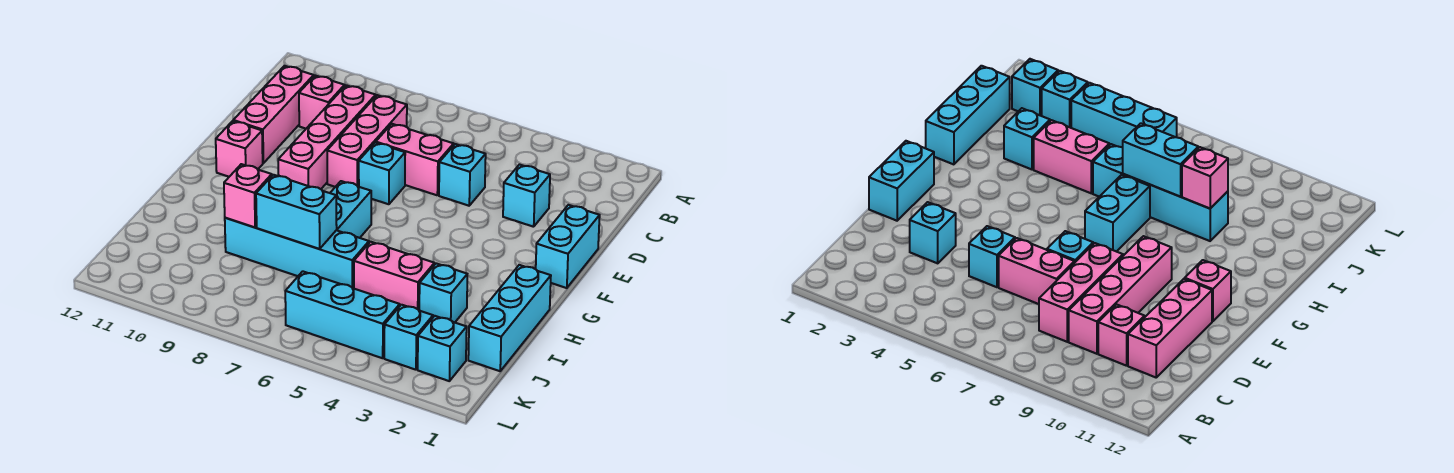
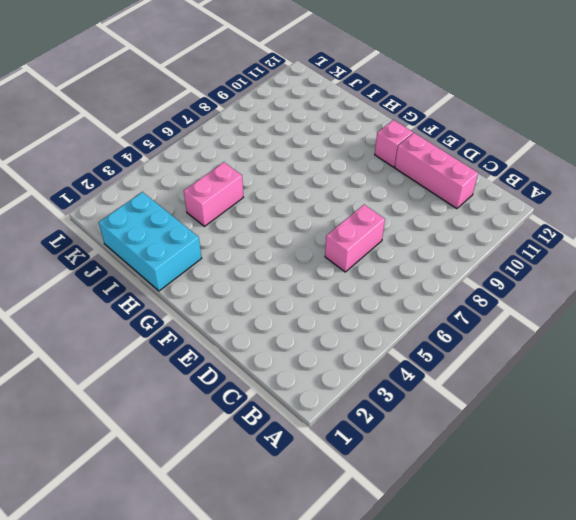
cyan 2x3 brick [99,192,202,291] -> cyan 1x3 brick [468,265,551,371]
none -> pink 1x3 brick [327,95,407,187]
none -> pink 1x4 brick [278,85,376,189]
none -> pink 1x1 brick [299,76,345,129]

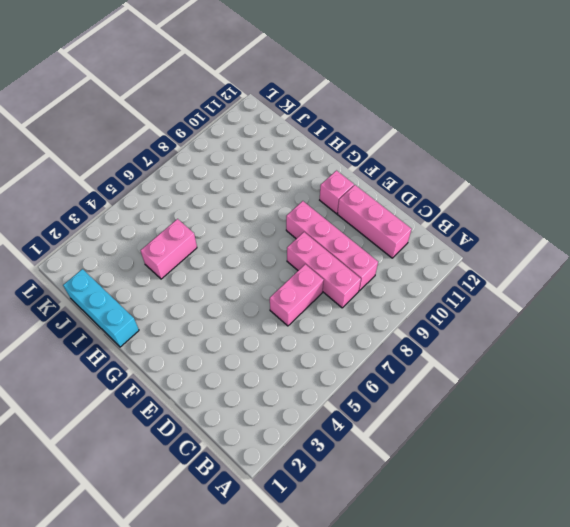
none -> pink 1x1 brick [299,76,345,129]
none -> cyan 1x1 brick [503,165,550,227]
none -> cyan 1x1 brick [439,144,486,206]

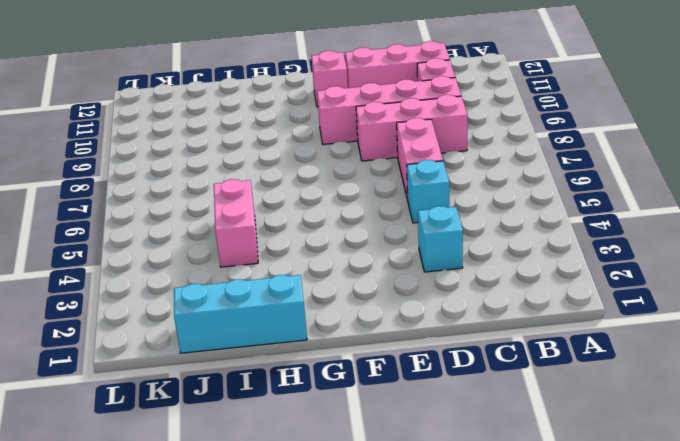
none -> cyan 1x2 brick [536,205,600,288]
none -> cyan 1x1 brick [359,143,405,204]
none -> cyan 1x2 brick [330,181,371,238]

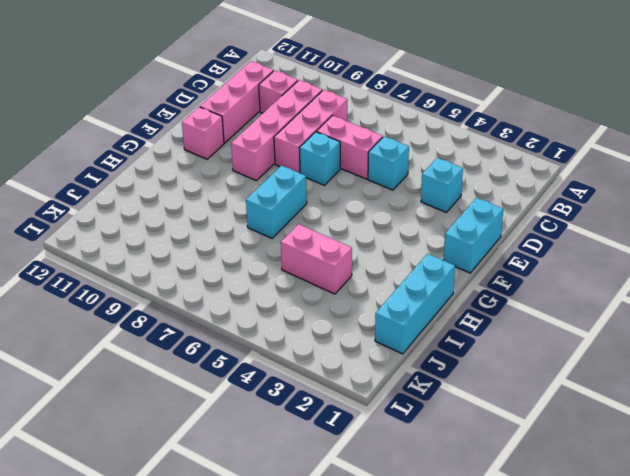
none -> cyan 1x1 brick [419,263,467,322]
none -> cyan 1x4 brick [225,218,369,288]
none -> cyan 1x1 brick [418,316,467,381]

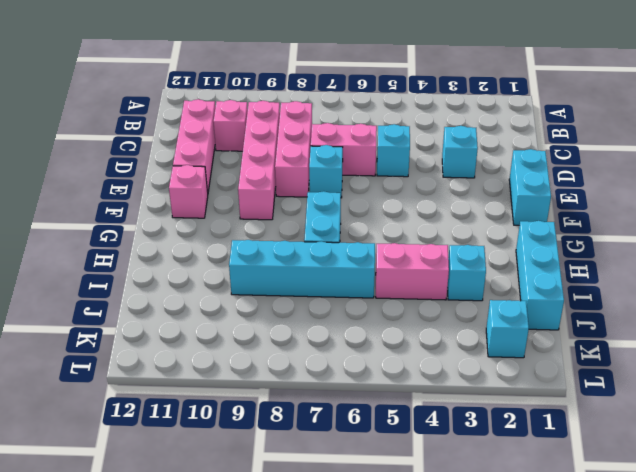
none -> cyan 1x1 brick [384,305,433,370]
none -> cyan 1x3 brick [285,271,400,358]
none -> cyan 1x2 brick [256,175,337,249]

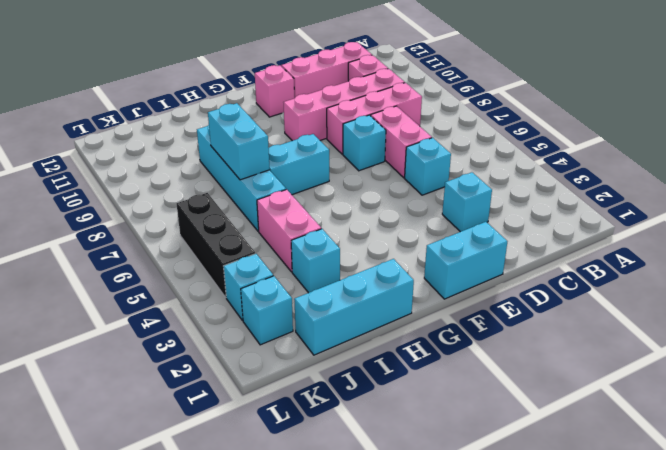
black 1x3 brick [177,193,255,297] -> cyan 1x3 brick [285,271,400,358]
none -> pink 1x1 brick [224,164,272,227]

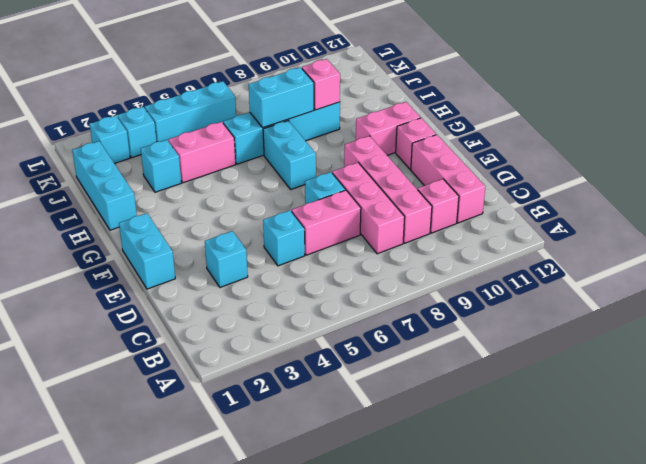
pink 1x2 brick [356,102,421,155] -> none

